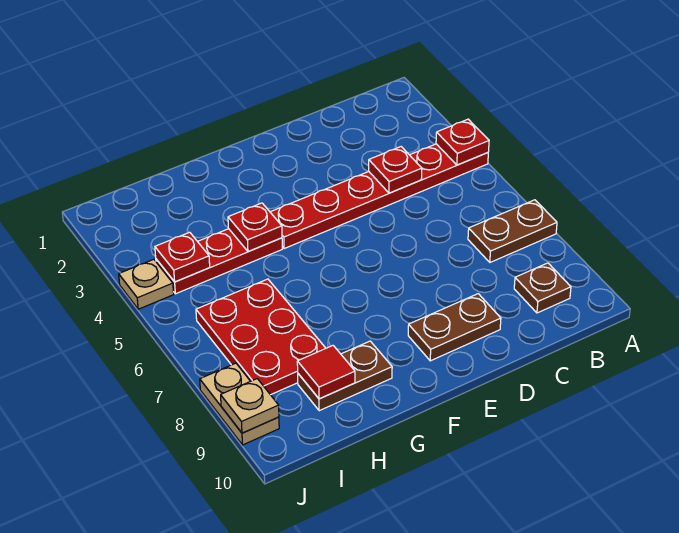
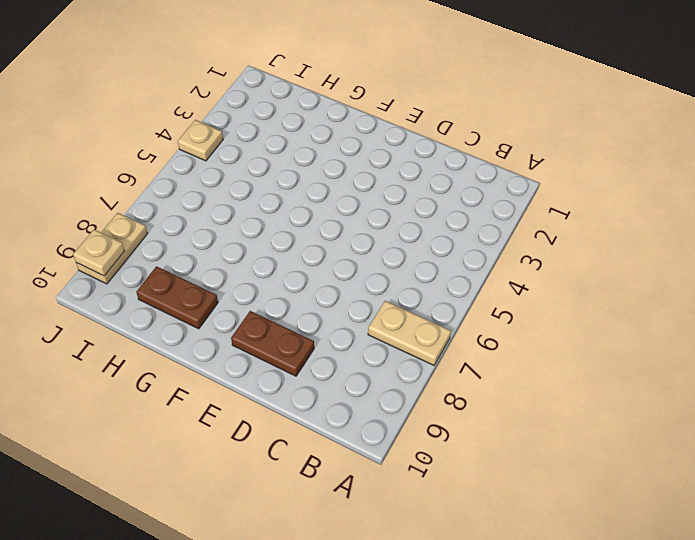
tan 1x2 plate [368,301,451,365] -> brown 1x2 plate [468,200,557,262]
none -> red 1x6 plate [270,144,488,249]
none -> brown 1x1 plate [514,263,571,313]
none -> red 1x3 plate [156,229,282,294]

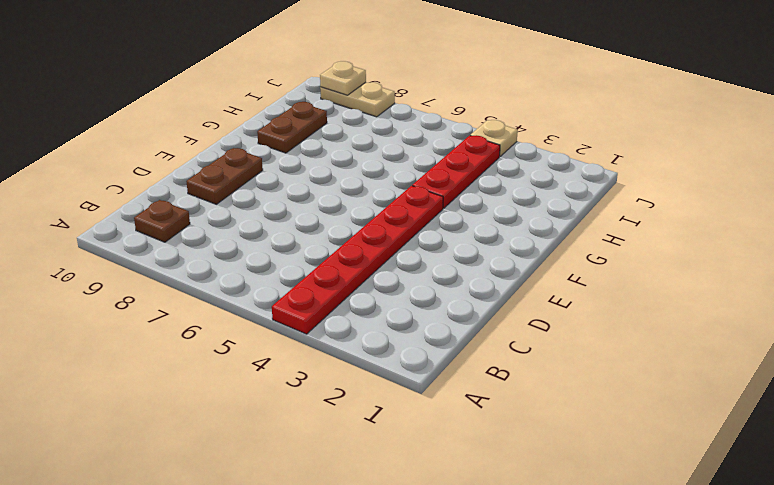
none -> brown 1x2 plate [468,200,557,262]
none -> red 2x3 plate [196,279,326,395]
none -> red 1x1 plate [436,119,489,165]

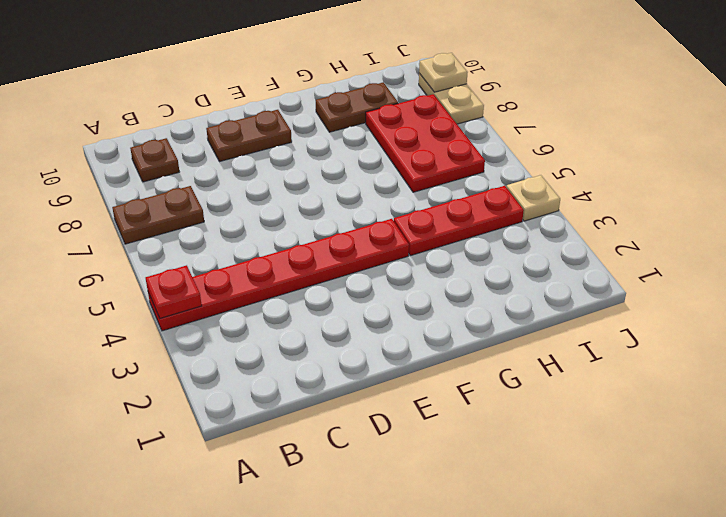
none -> red 1x1 plate [369,147,422,193]
none -> red 1x1 plate [228,203,282,252]
none -> red 1x1 tile [297,346,355,399]

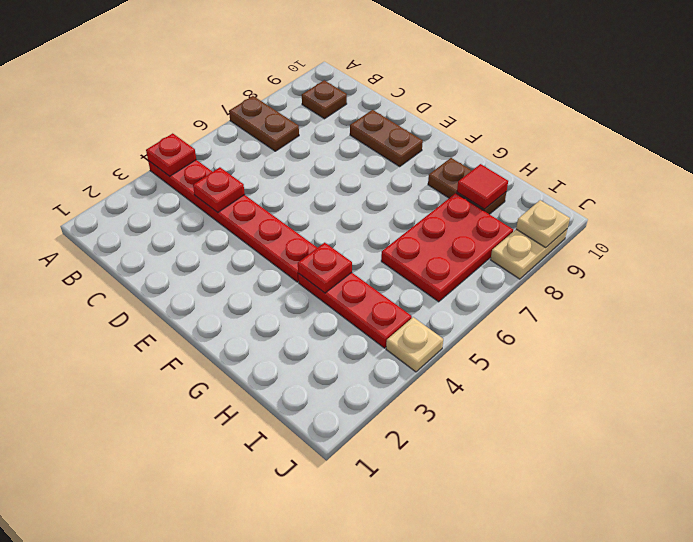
none -> red 1x1 plate [155,232,210,282]

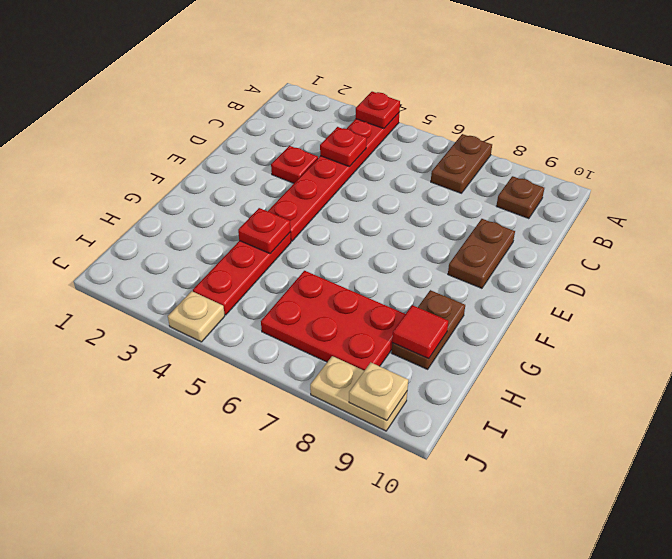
red 1x1 plate [271,146,318,183] -> red 1x1 plate moved to [155,232,210,282]

